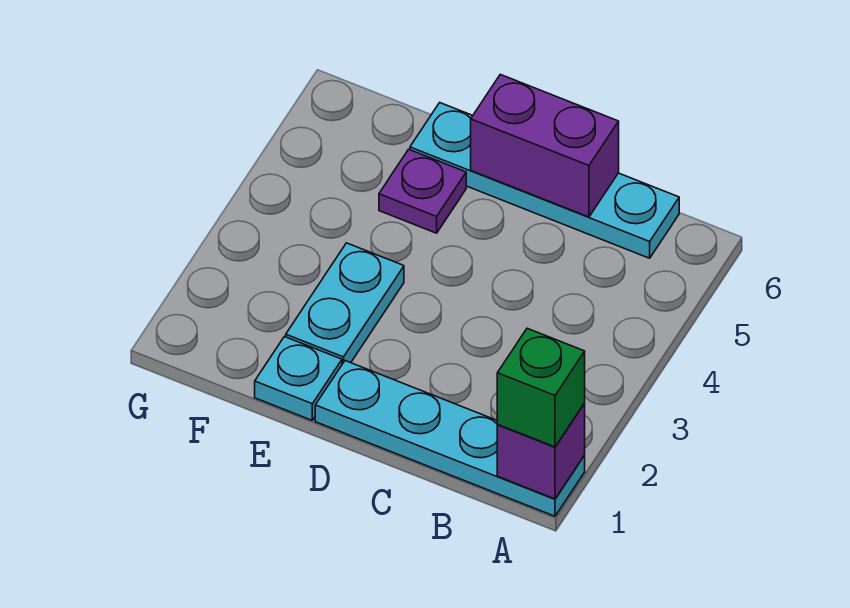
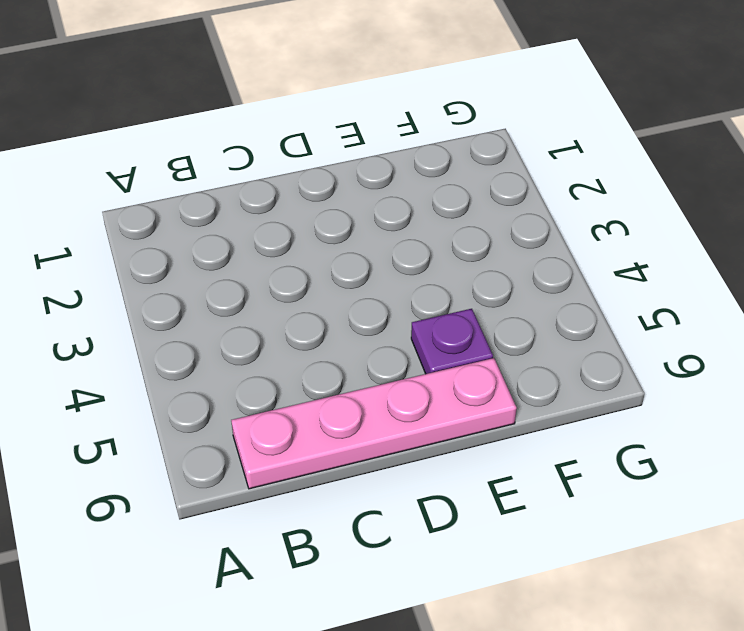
pink 1x4 plate [231,358,517,489] -> cyan 1x4 plate [410,103,679,258]
none -> cyan 1x4 plate [315,361,585,516]
none -> cyan 1x1 plate [255,337,342,420]

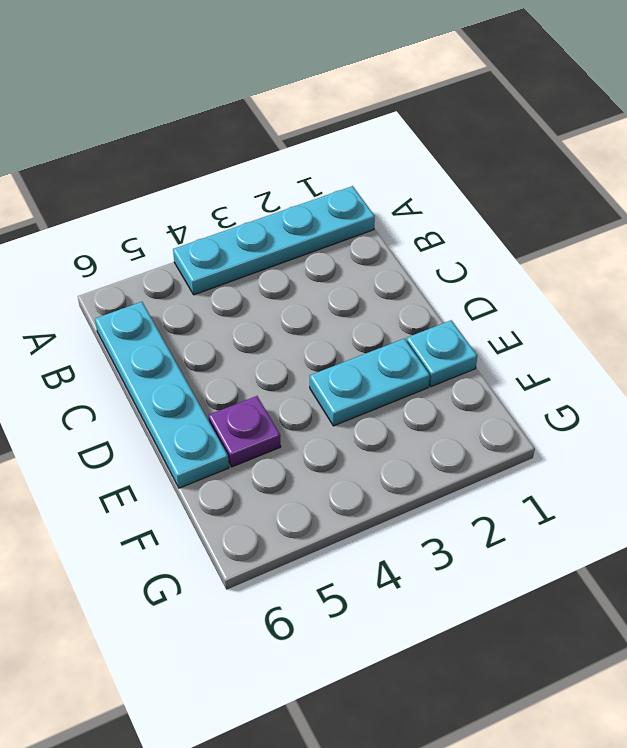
cyan 1x4 plate [173,186,375,295] -> cyan 1x4 plate turned to [315,361,585,516]
none -> purple 1x1 brick [497,404,585,499]
none -> purple 1x2 brick [471,74,619,217]

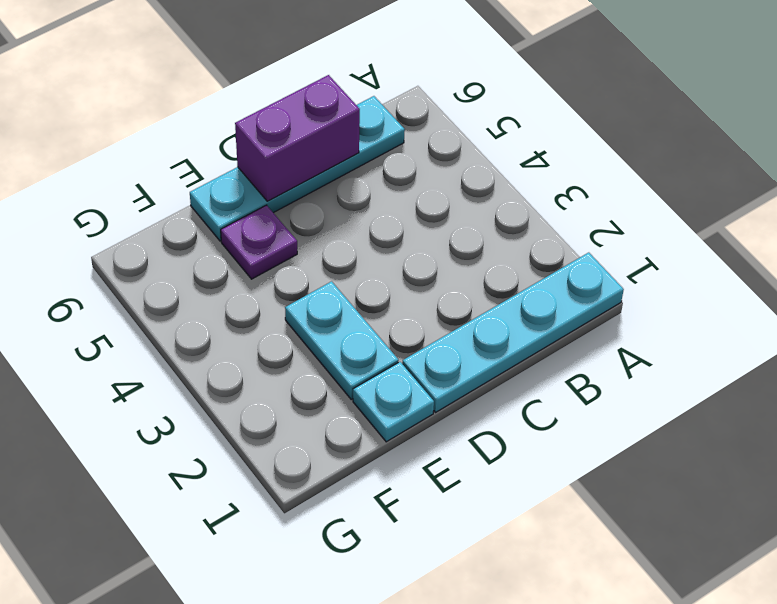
none -> purple 1x1 brick [497,404,585,499]
none -> green 1x1 brick [497,328,585,447]

